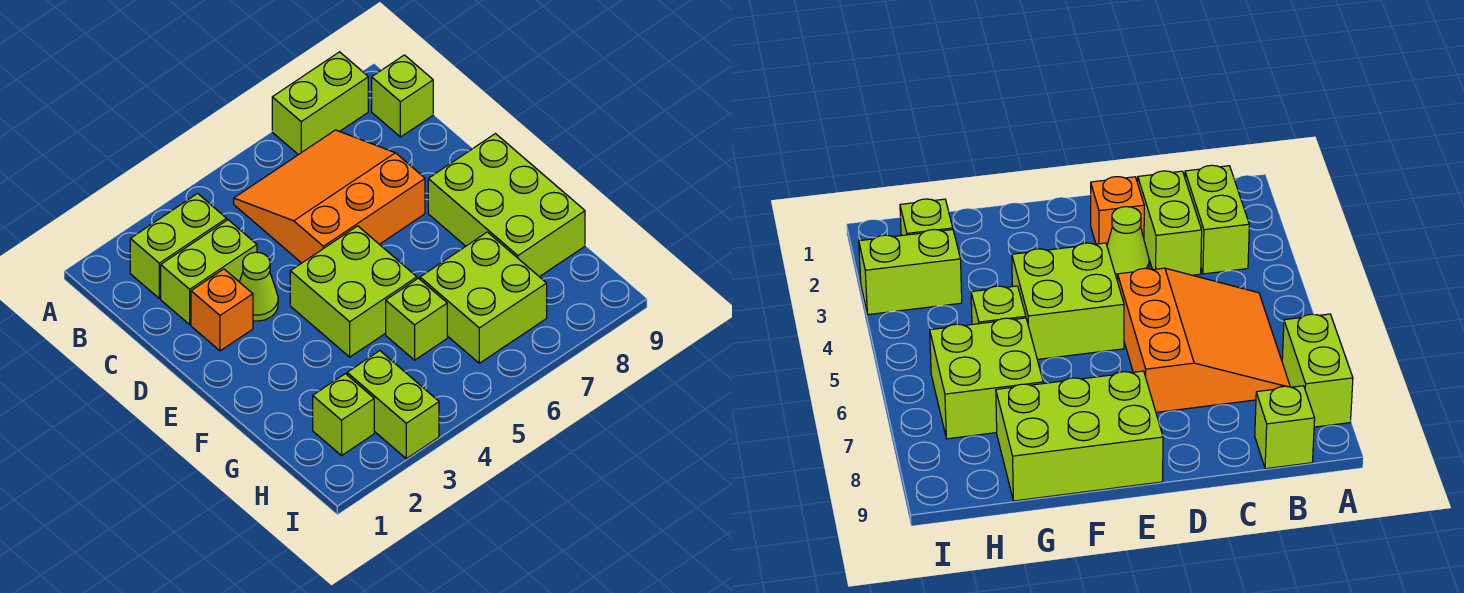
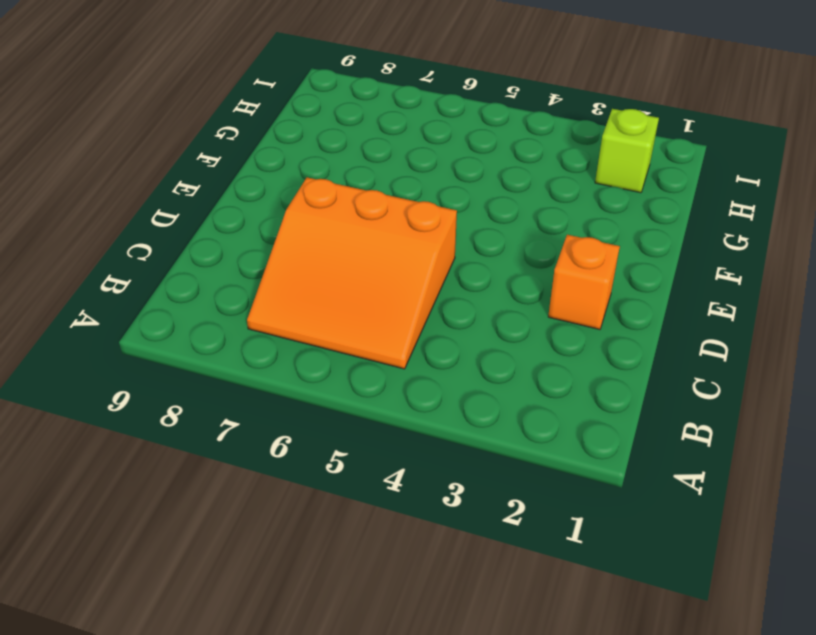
none -> lime 1x2 brick [272,52,368,155]
none -> lime 1x2 brick [130,193,227,298]
none -> lime 1x1 brick [372,55,433,137]

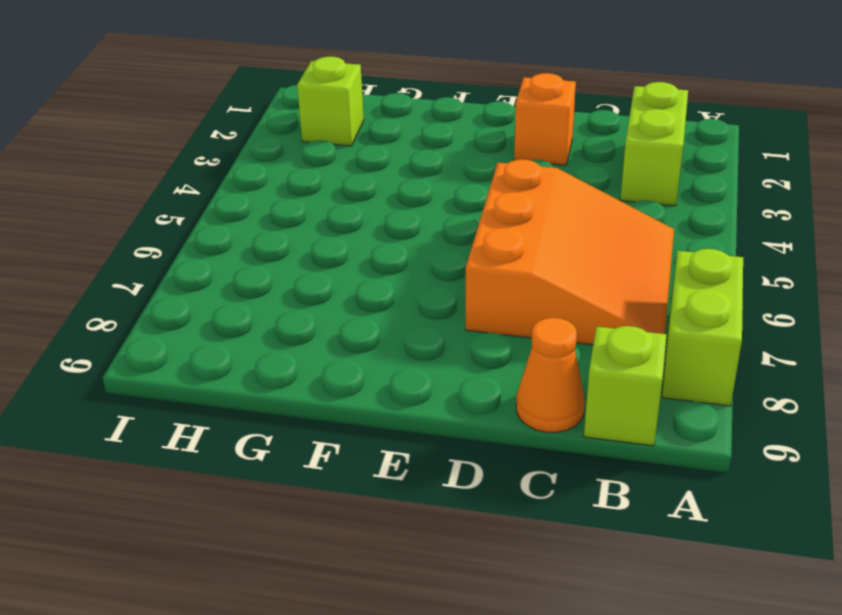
orange 1x1 cone [516,318,585,432] -> none
none -> lime 1x2 brick [161,220,257,325]
none -> lime 1x1 cone [240,252,278,321]
none -> lime 2x2 brick [290,226,417,357]

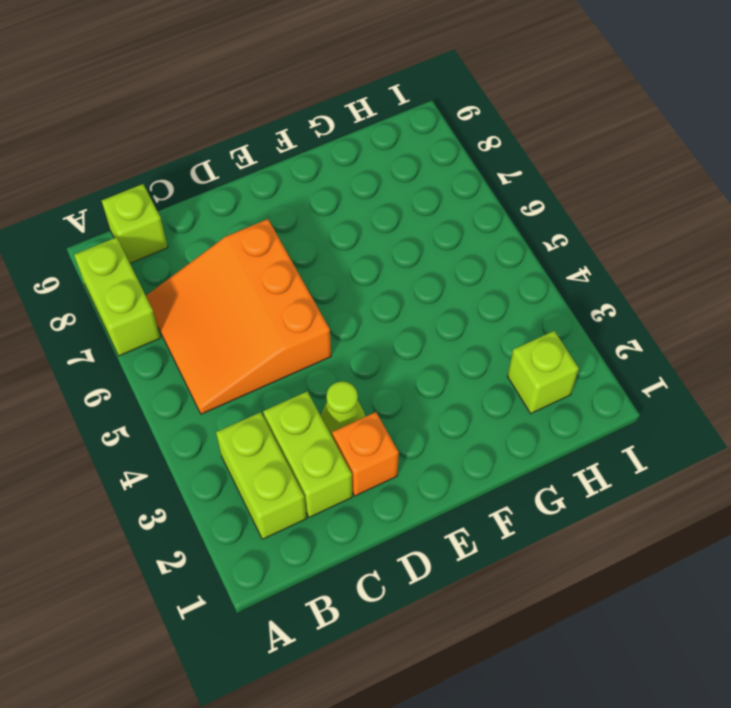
none -> lime 2x2 brick [290,226,417,357]
none -> lime 2x3 brick [428,134,585,277]
none -> lime 1x1 brick [386,278,447,360]

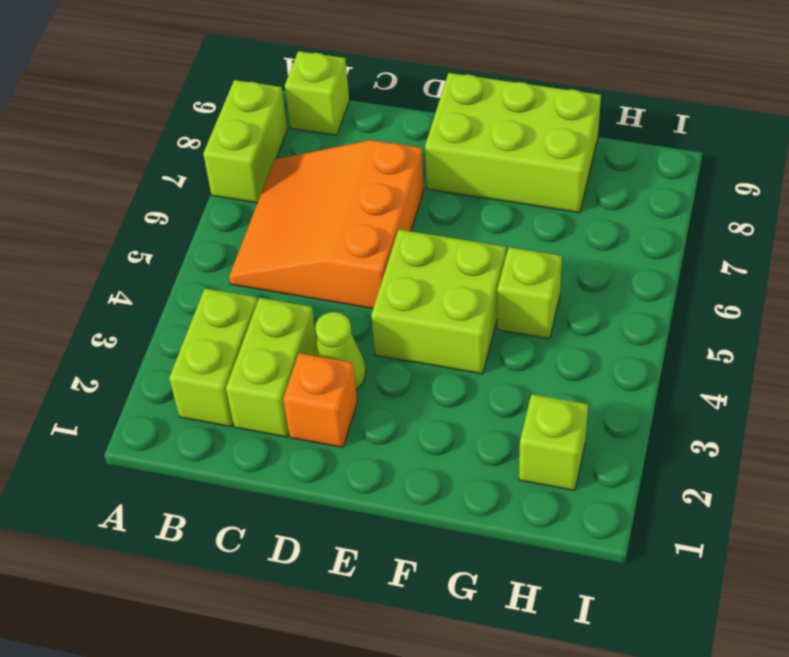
none -> lime 2x2 brick [420,232,547,363]
none -> lime 1x2 brick [347,351,439,459]

